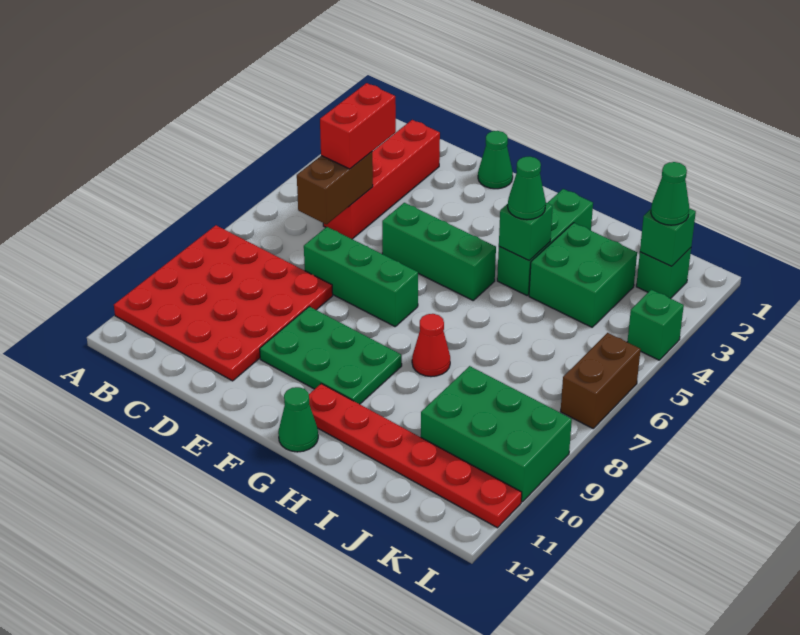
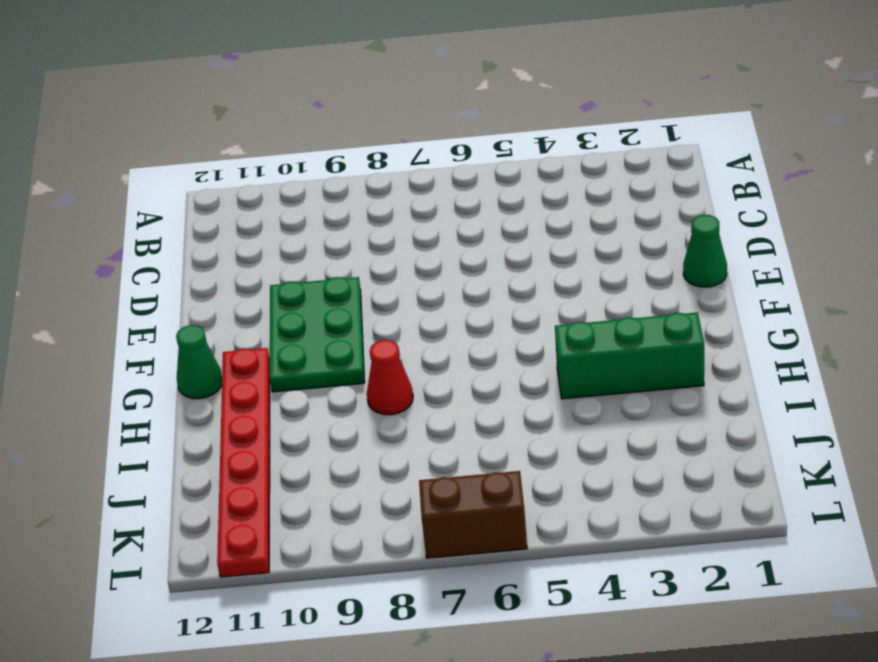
none -> red 4x4 plate [114,225,333,381]
none -> red 1x4 brick [323,120,440,239]
none -> green 1x3 brick [304,227,418,326]

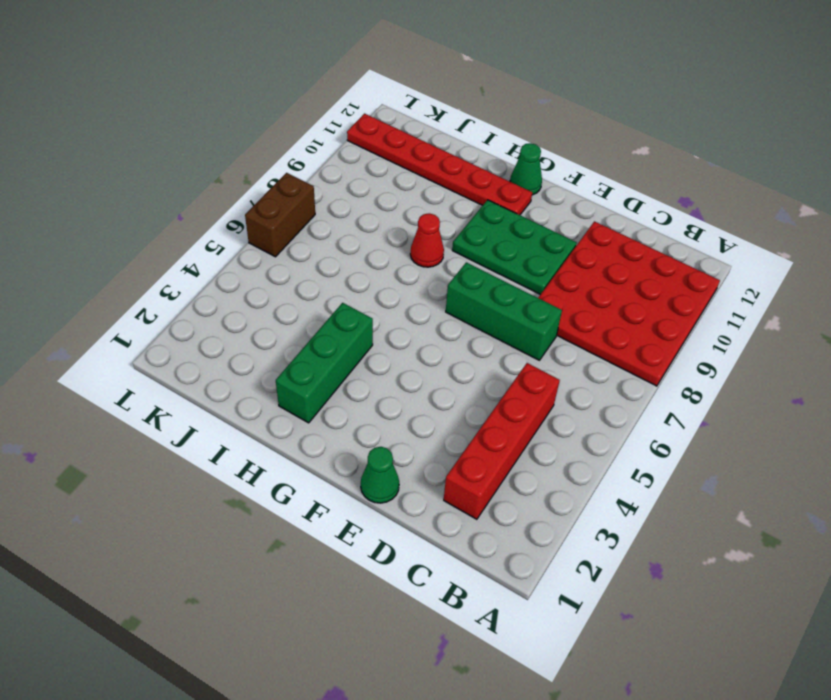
none -> green 1x3 brick [382,203,496,300]
none -> green 2x2 brick [529,223,637,327]
none -> green 2x3 brick [421,366,572,502]

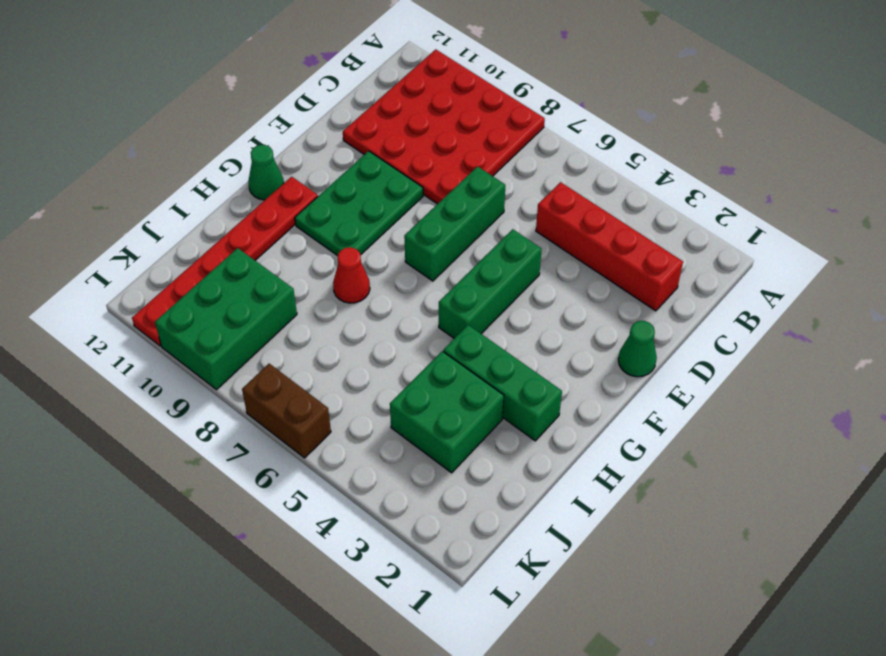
none -> green 1x1 brick [636,248,691,299]
none -> green 1x1 brick [628,290,684,360]
none -> brown 1x2 brick [297,152,373,224]

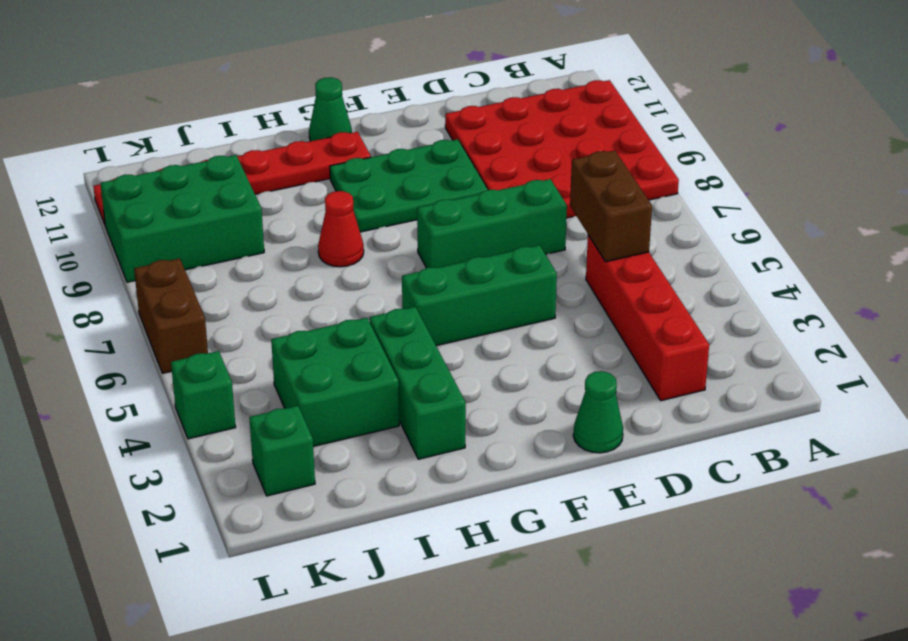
none -> green 1x1 brick [499,203,553,261]
none -> green 1x1 brick [640,208,696,266]
none -> red 1x2 brick [320,83,396,169]

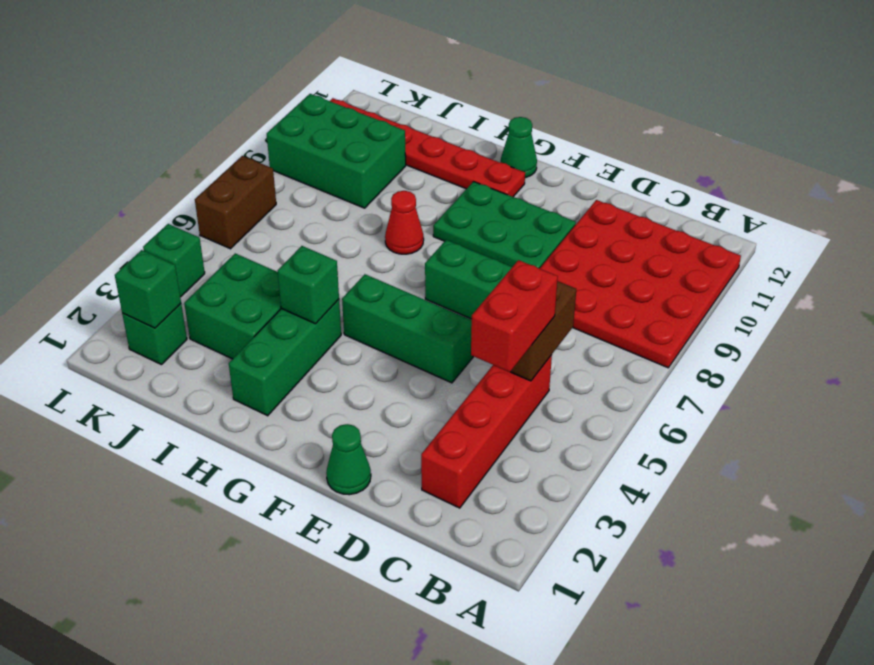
none -> green 1x1 cone [508,156,546,220]
none -> green 1x1 cone [651,162,689,225]

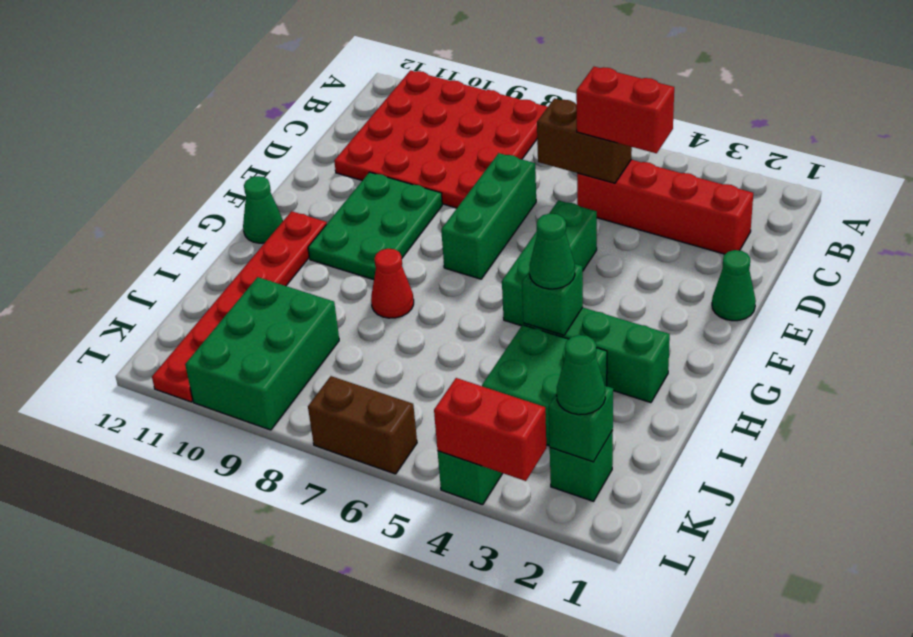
red 1x2 brick [434,378,546,481] -> none

